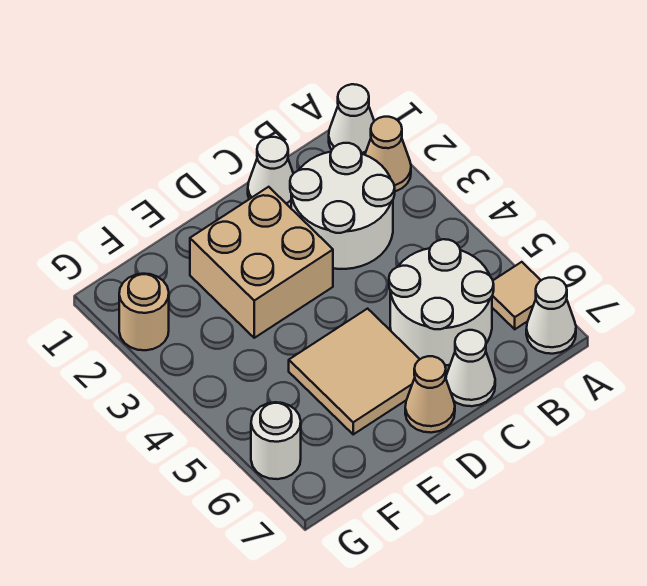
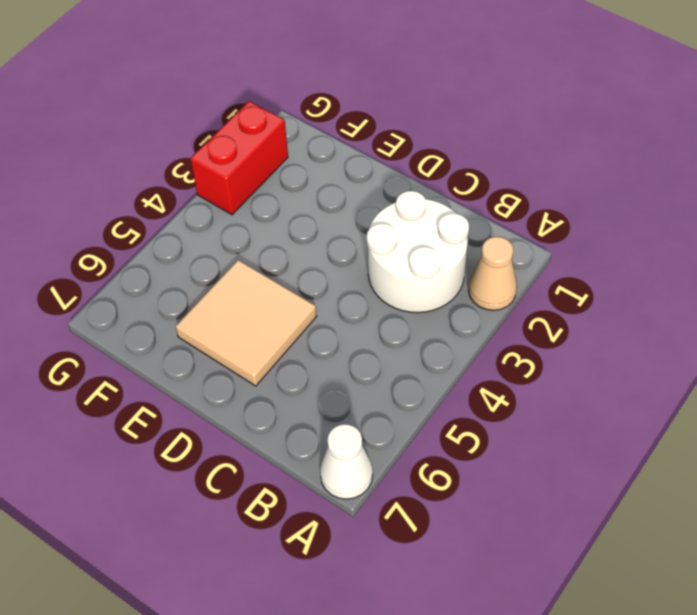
red 1x2 brick [190,101,288,215] -> tan 1x1 round brick [119,274,169,350]
none -> white 1x1 cone [329,84,374,155]
none -> tan 1x1 tile [492,262,541,329]
none -> white 2x2 round brick [389,239,494,365]

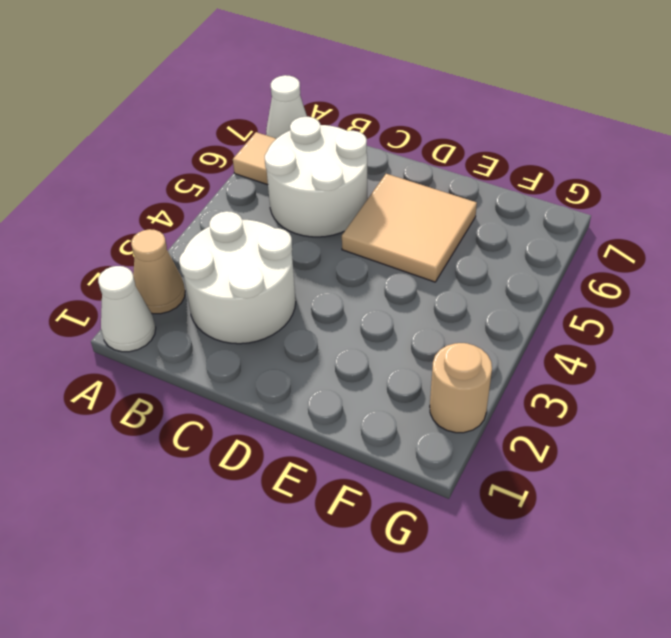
none -> white 1x1 cone [248,137,293,207]
none -> white 1x1 cone [446,330,495,406]
none -> tan 2x2 brick [190,187,333,338]

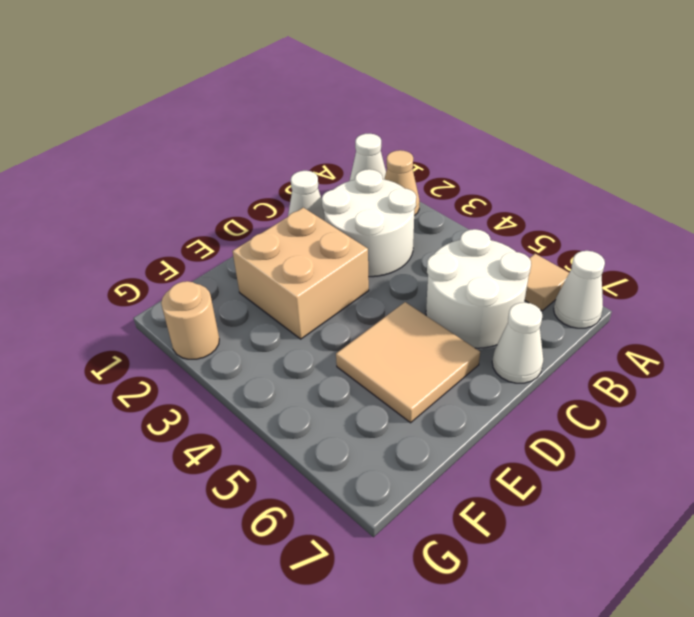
none -> tan 1x1 cone [405,356,455,433]
none -> white 1x1 round brick [251,402,301,479]

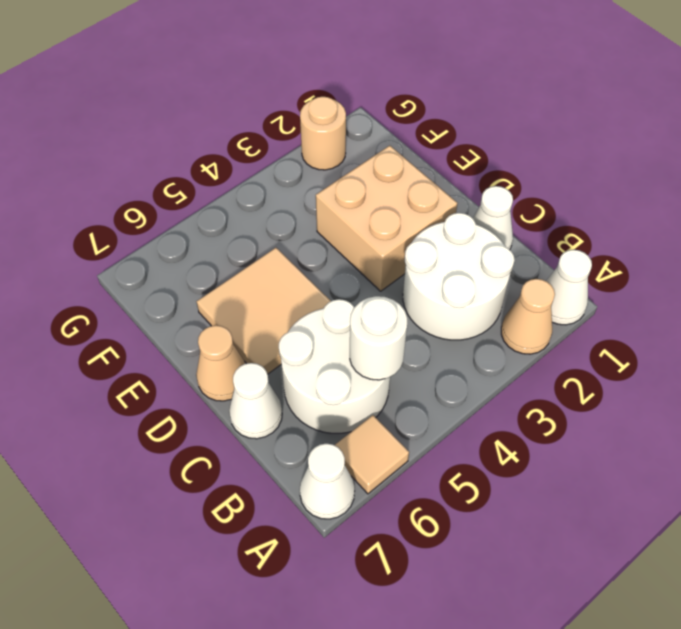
white 1x1 round brick [350,296,407,380] -> white 1x1 round brick moved to [251,402,301,479]

